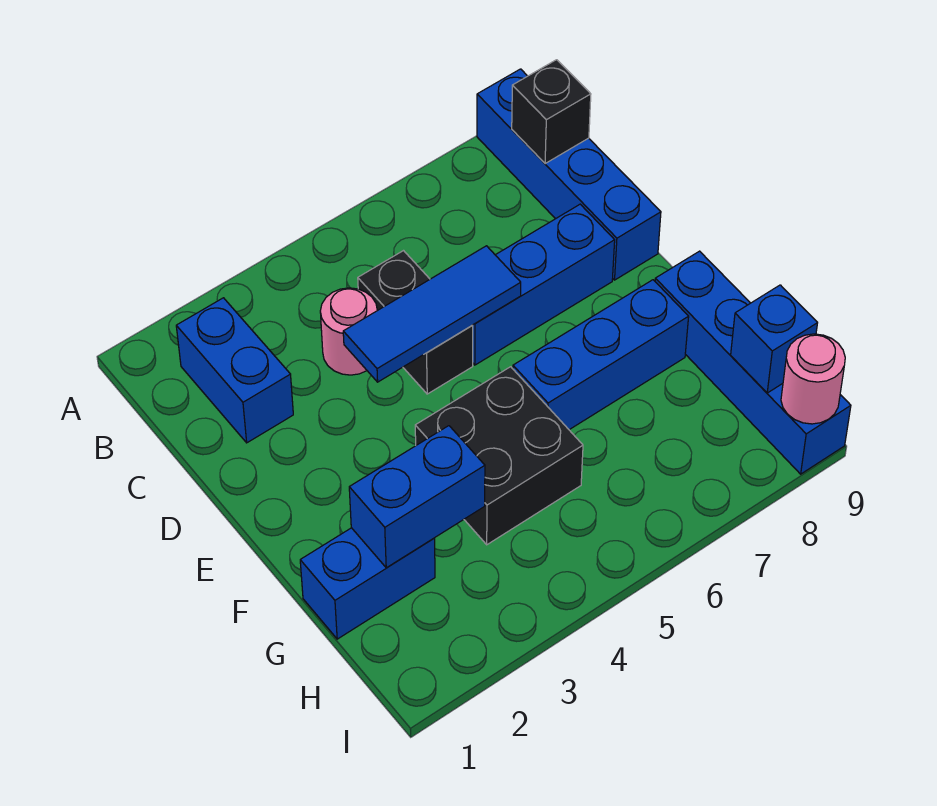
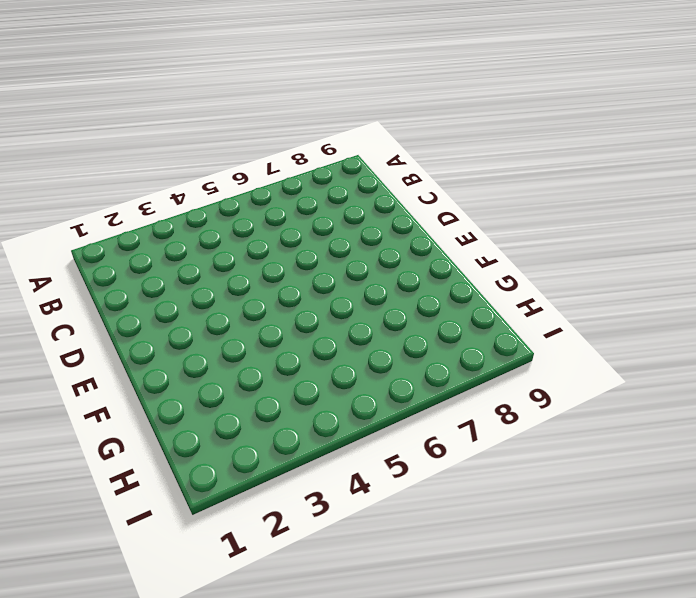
none -> blue 1x4 brick [477,69,661,280]
none -> blue 1x2 brick [176,298,293,443]
none -> pink 1x1 round brick [320,288,377,375]

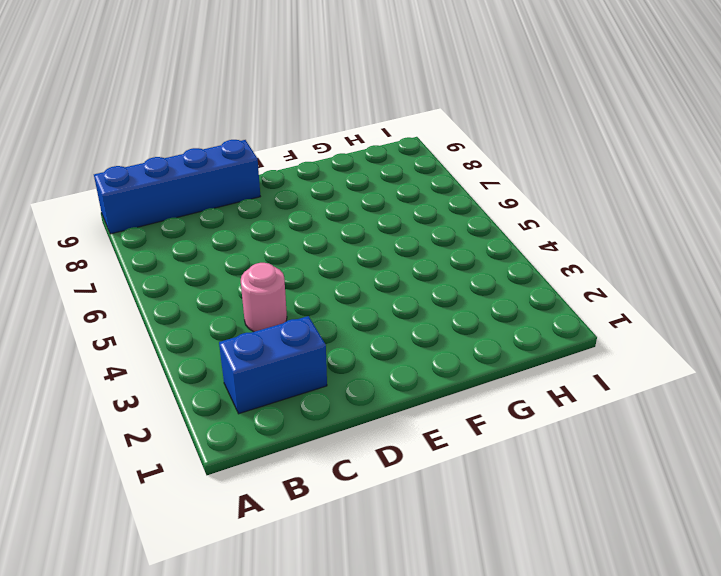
none -> black 1x2 brick [358,251,473,394]
none -> blue 1x3 brick [472,204,615,365]
none -> black 2x2 brick [415,367,583,545]

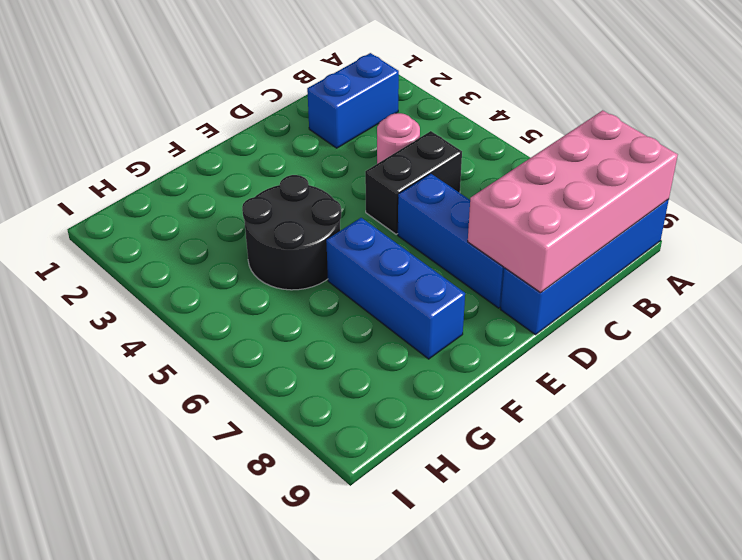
pink 2x4 brick [468,110,678,293] -> black 1x1 brick [512,60,591,164]
black 2x2 round brick [242,175,341,290] -> black 2x2 brick [415,367,583,545]
none -> blue 1x4 brick [655,251,851,474]
none -> blue 1x2 brick [300,528,435,639]
none -> blue 1x3 tile [343,246,521,382]

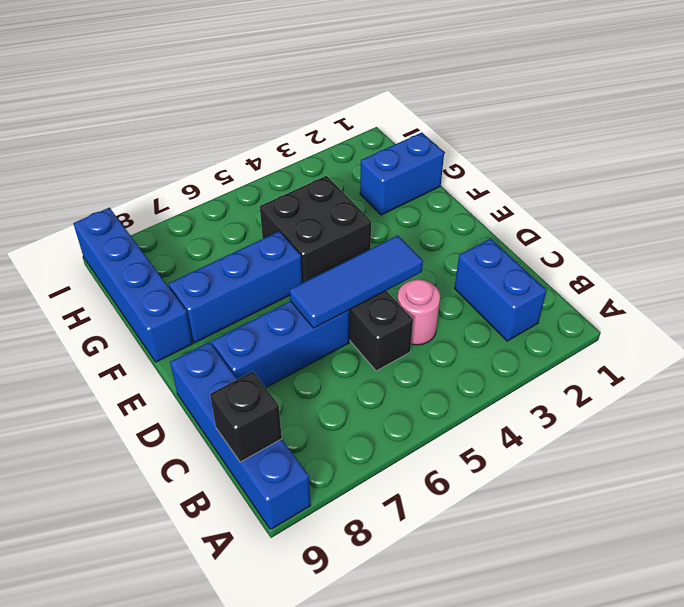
none -> blue 1x2 brick [349,426,485,568]
none -> blue 1x1 brick [731,285,818,393]
none -> pink 1x1 round brick [781,334,845,424]

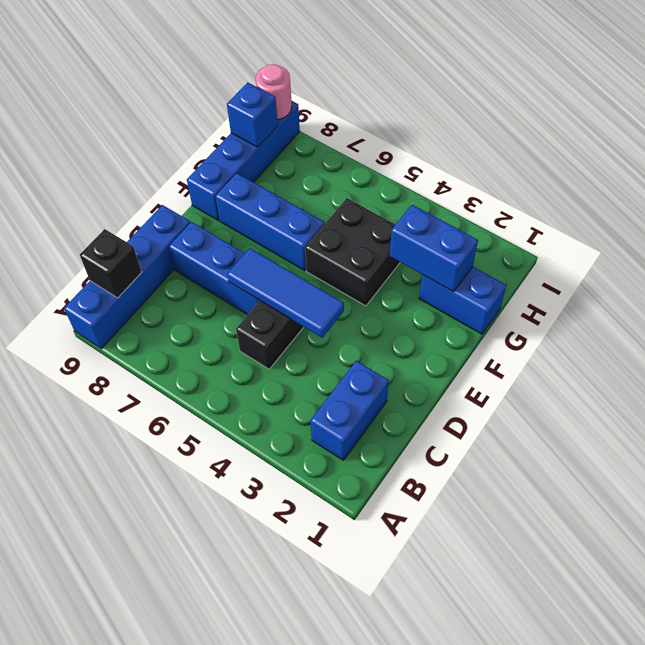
none -> pink 1x1 round brick [320,288,377,375]

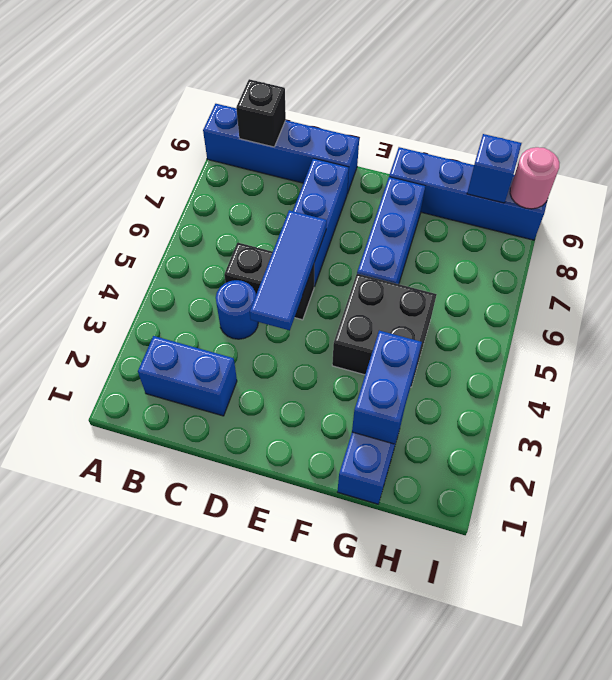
blue 1x1 round brick [216,280,258,339] -> pink 1x1 round brick [320,288,377,375]

